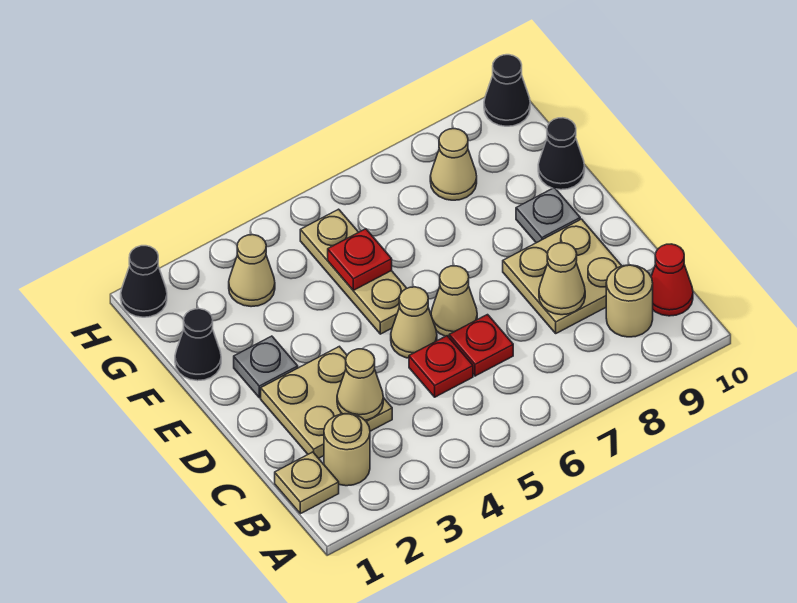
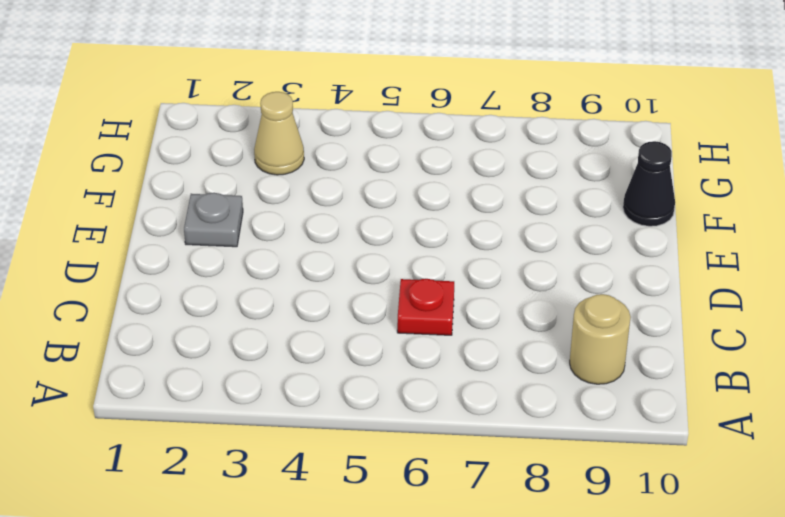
none -> tan 1x1 plate [275,452,339,514]
none -> tan 1x1 round brick [324,414,370,486]
none -> red 1x1 cone [651,244,693,316]

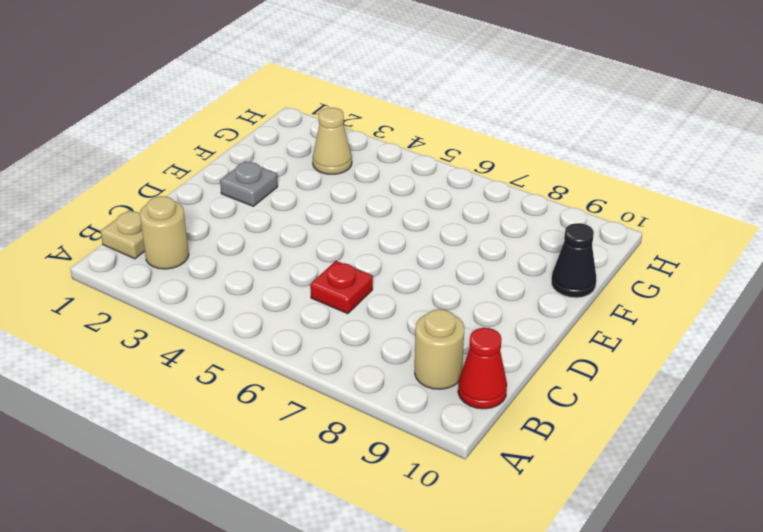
none -> tan 2x2 plate [261,346,392,458]
none -> red 1x1 plate [409,336,473,397]
none -> tan 2x2 plate [503,219,621,333]

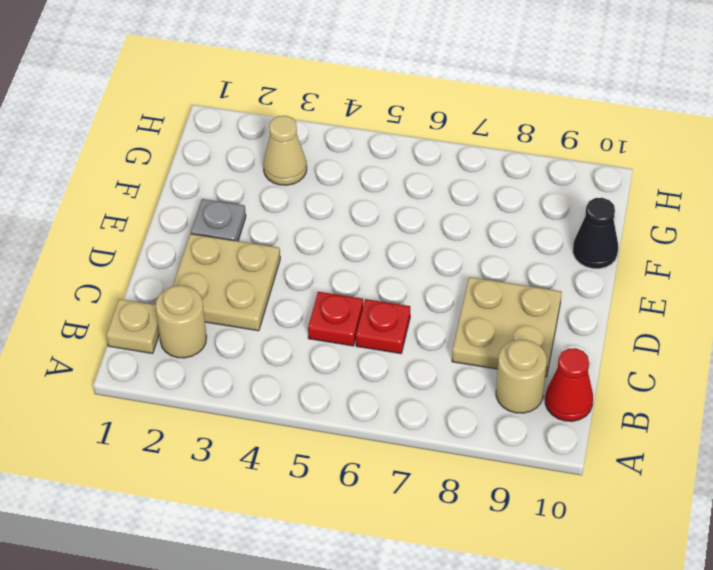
none -> tan 1x1 cone [391,287,437,358]
none -> tan 1x1 cone [431,266,477,337]
none -> tan 1x3 plate [300,209,407,334]

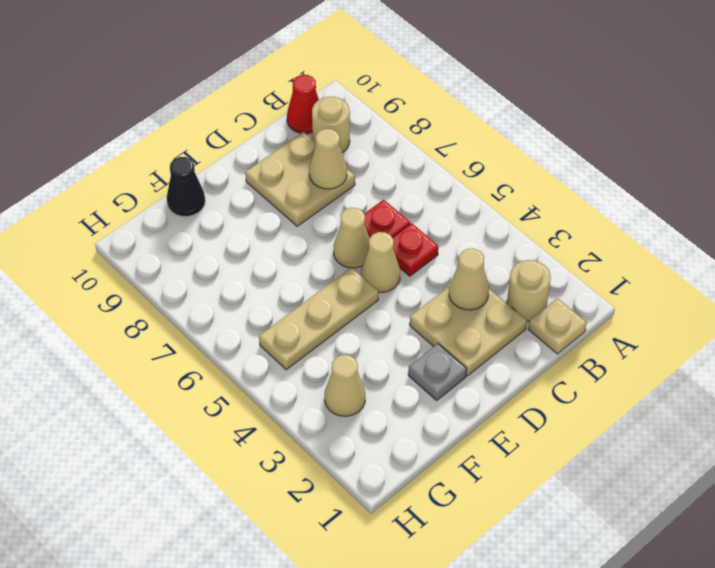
none -> grey 1x1 plate [516,188,580,243]
none -> black 1x1 cone [175,309,221,381]
none -> tan 1x1 cone [430,129,477,200]

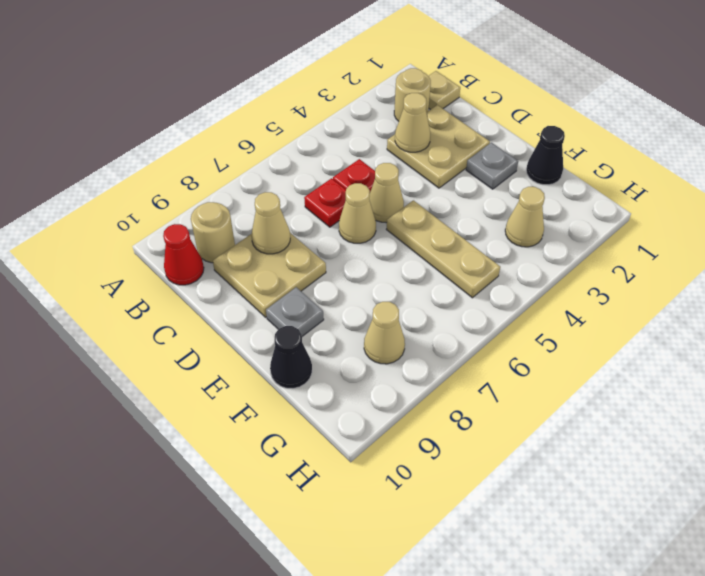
none -> black 1x1 cone [121,246,167,317]
none -> black 1x1 cone [484,55,530,126]
none -> red 1x1 plate [328,229,392,290]

